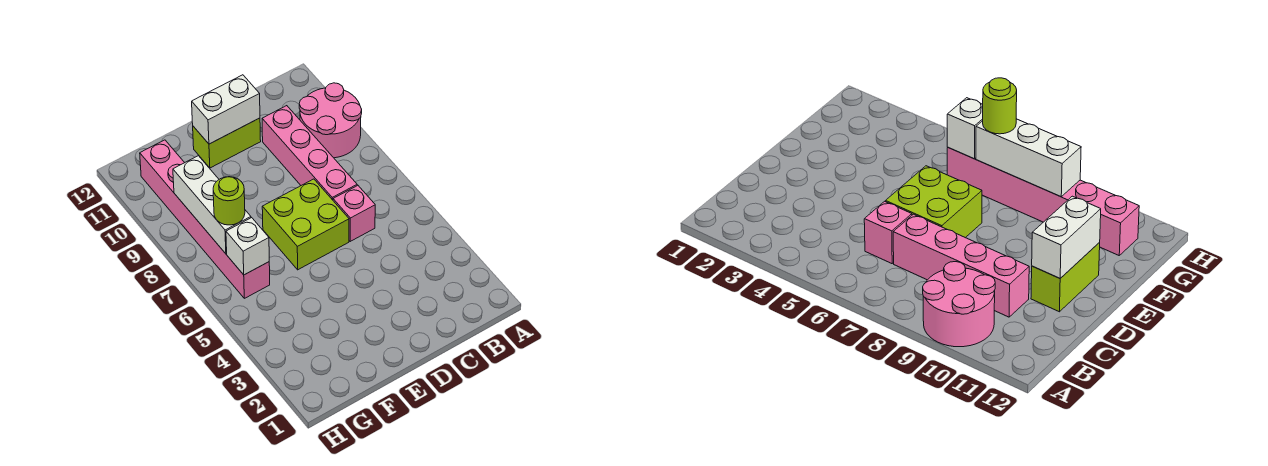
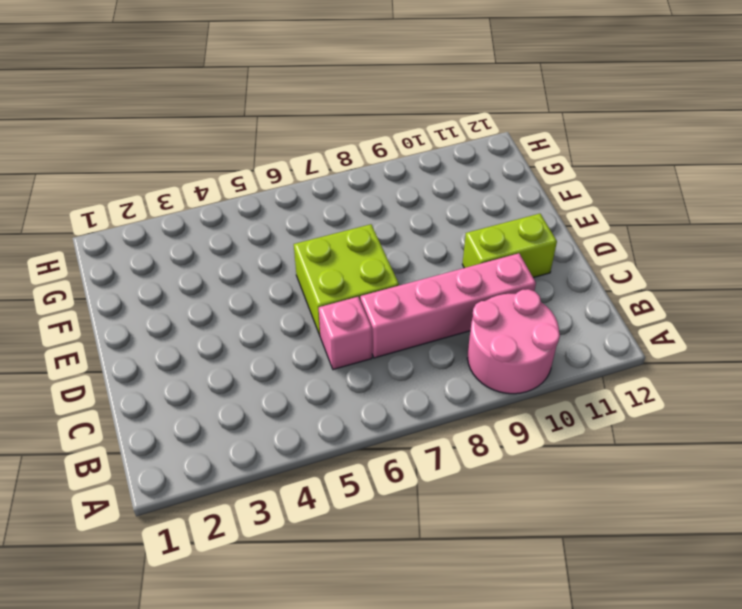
lime 1x2 brick [462,214,557,278] -> lime 1x2 brick turned to [193,118,261,168]
none -> pink 1x6 brick [140,140,270,298]
none -> white 1x2 brick [192,75,260,144]

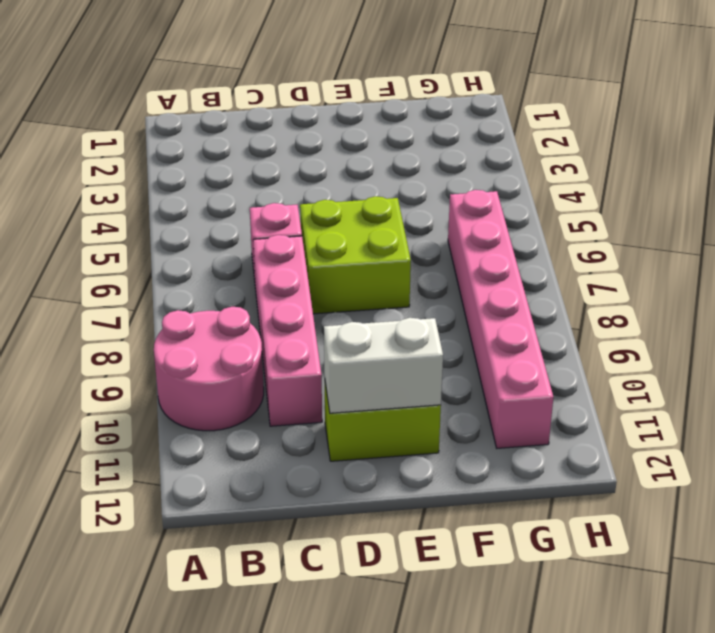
none -> white 1x1 brick [226,218,269,275]
none -> white 1x3 brick [173,156,251,254]

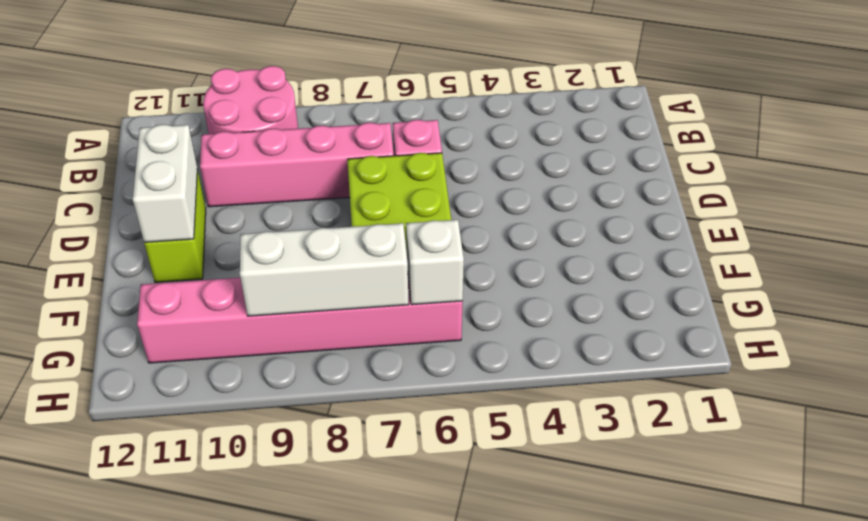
none -> lime 1x1 round brick [213,177,245,225]

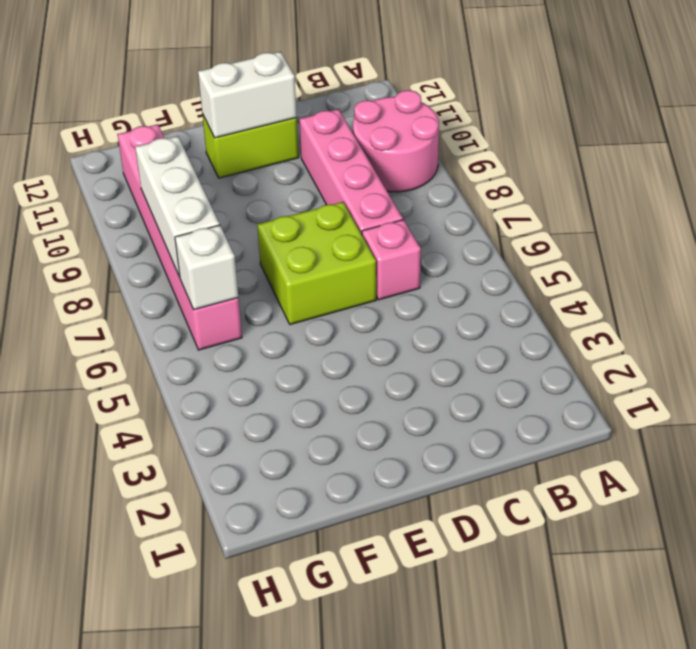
none -> lime 1x1 round brick [213,177,245,225]

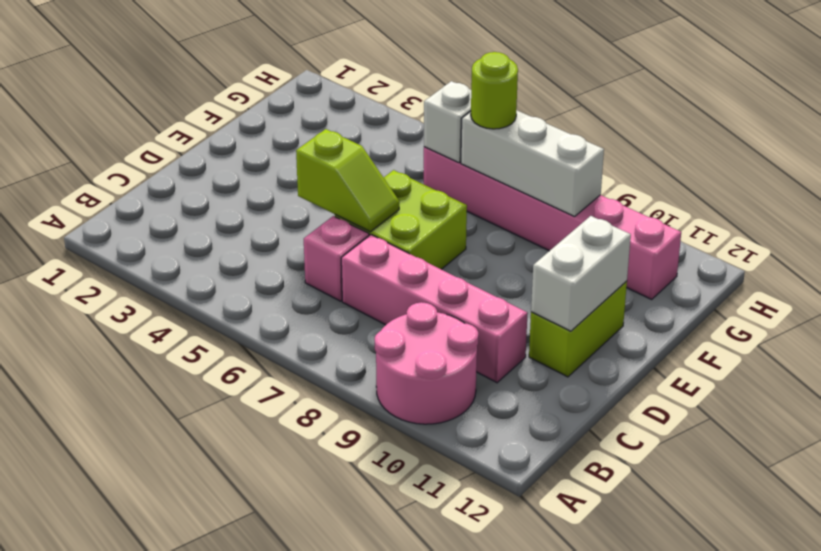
lime 1x2 slope [296,129,399,232] -> none

